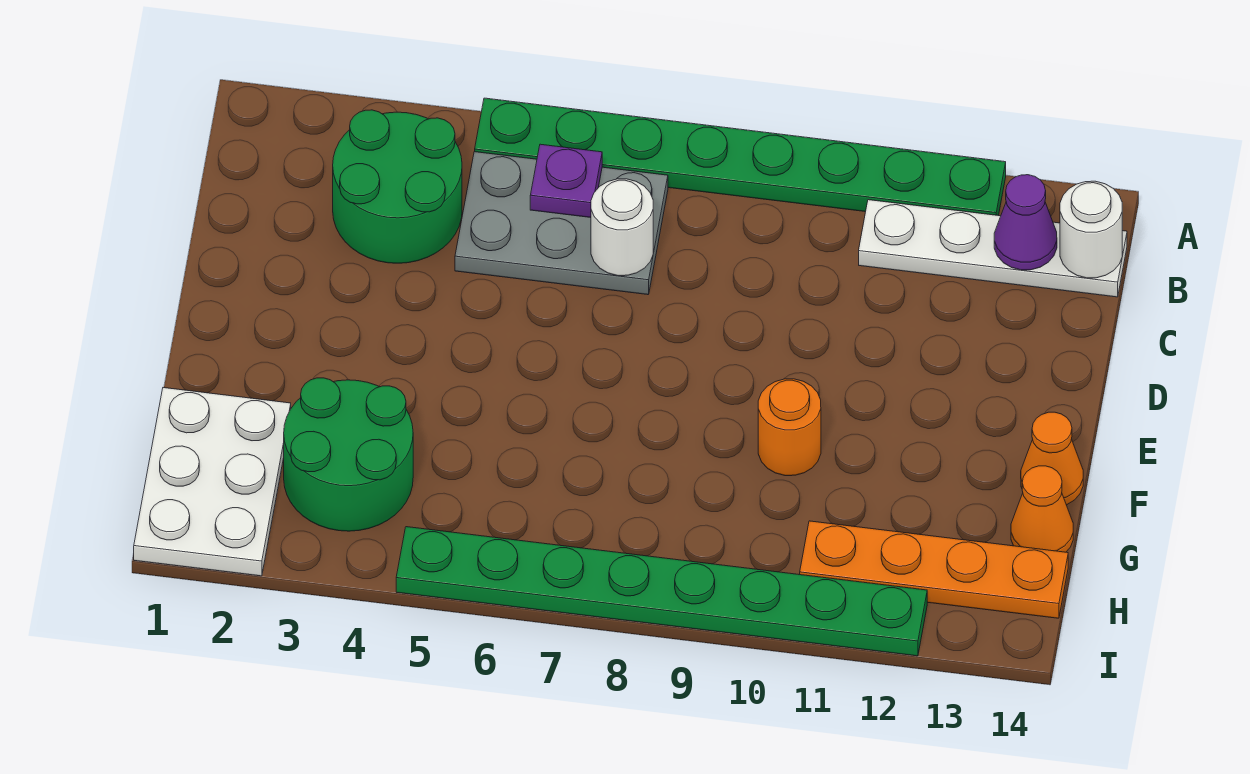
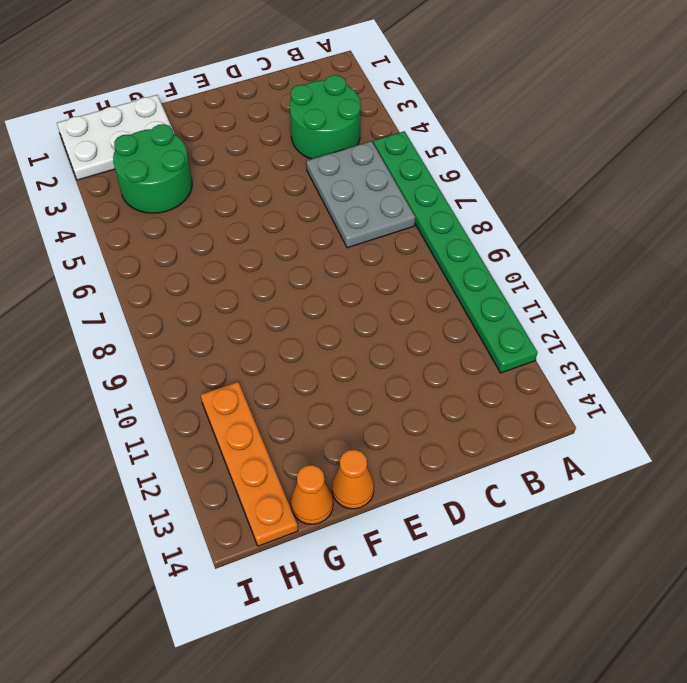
none -> white 1x4 plate [859,200,1127,297]
none -> orange 1x1 round brick [758,379,821,476]
none -> green 1x8 plate [396,527,927,656]

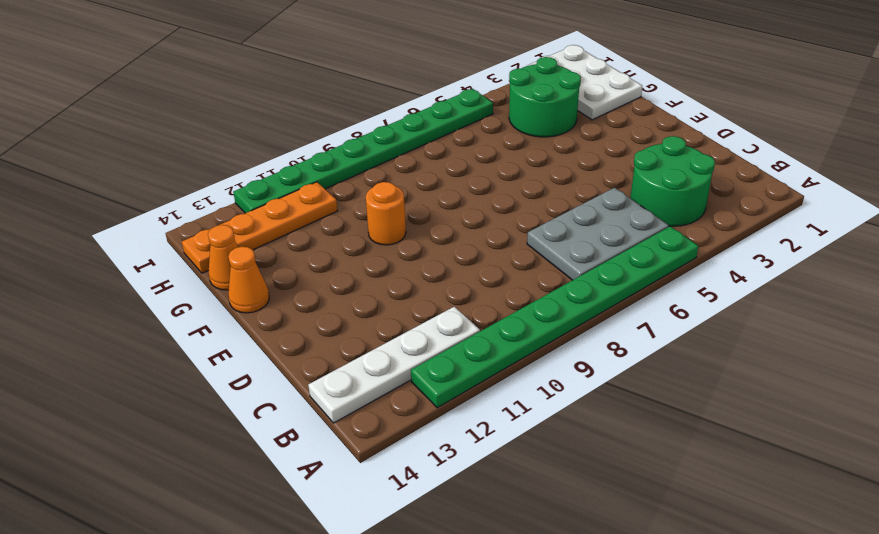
none -> purple 1x1 plate [530,144,602,218]
none -> purple 1x1 cone [994,175,1057,270]
none -> white 1x1 round brick [1060,181,1122,278]

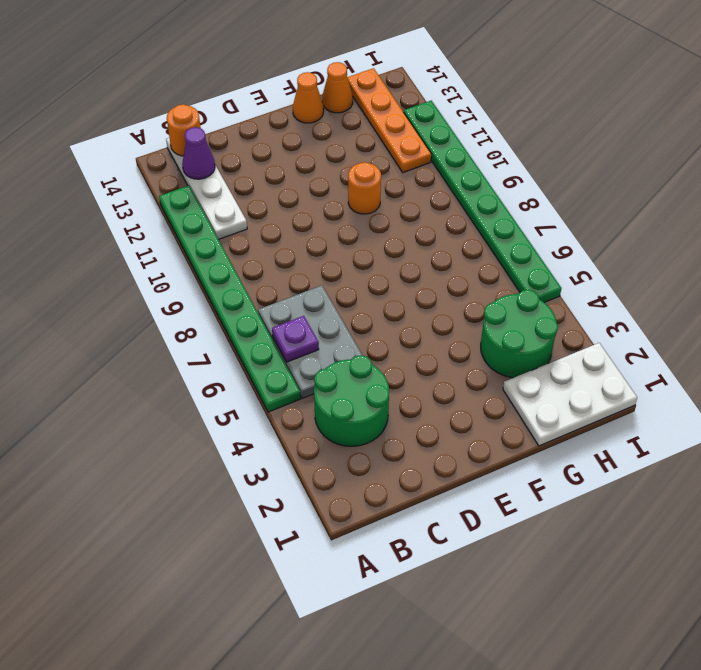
orange 1x1 round brick [167,104,201,156] -> white 1x1 round brick [1060,181,1122,278]
none -> white 1x1 round brick [591,179,653,276]

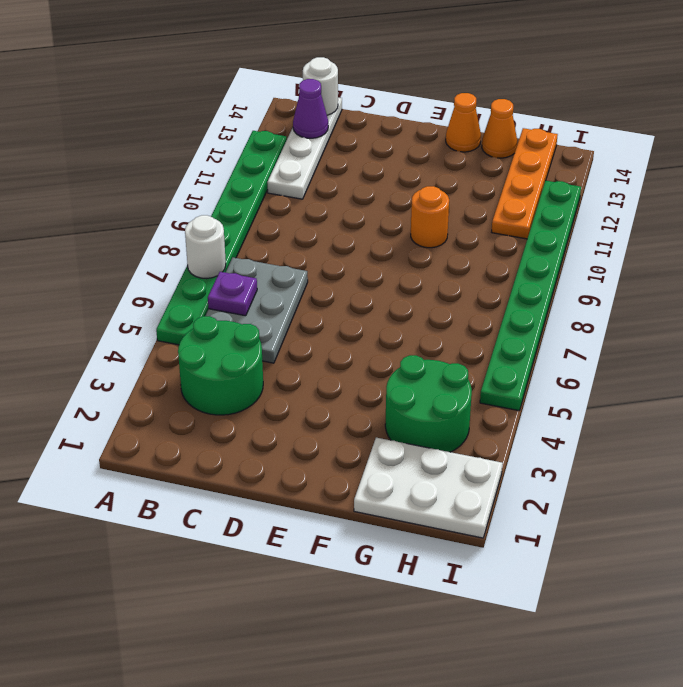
white 1x1 round brick [185,215,226,279] -> white 1x1 round brick moved to [591,179,653,276]

